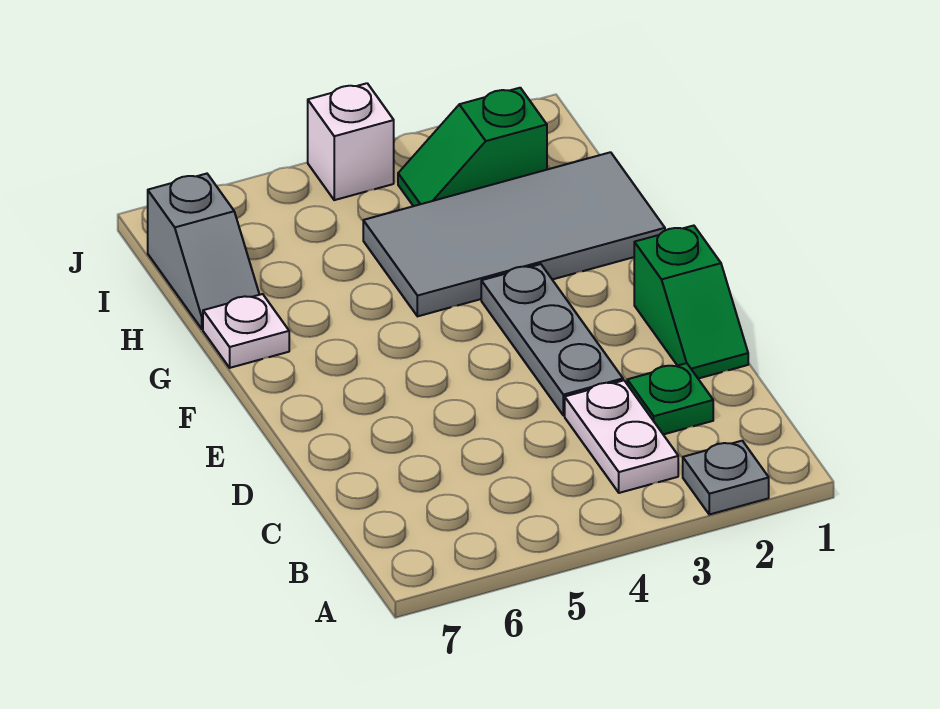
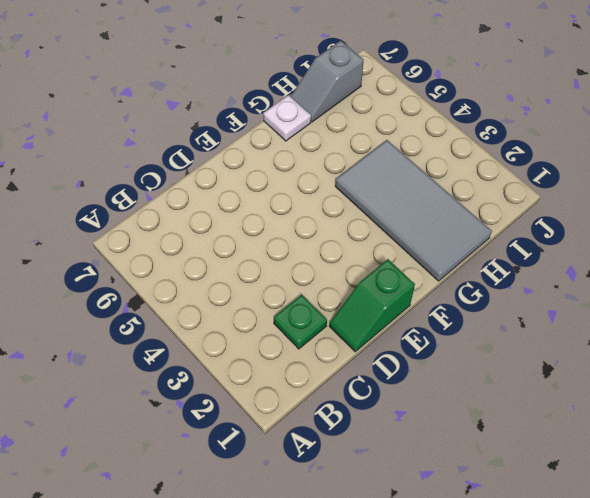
none -> grey 1x1 plate [683,441,769,514]
none -> white 1x2 plate [565,380,678,493]

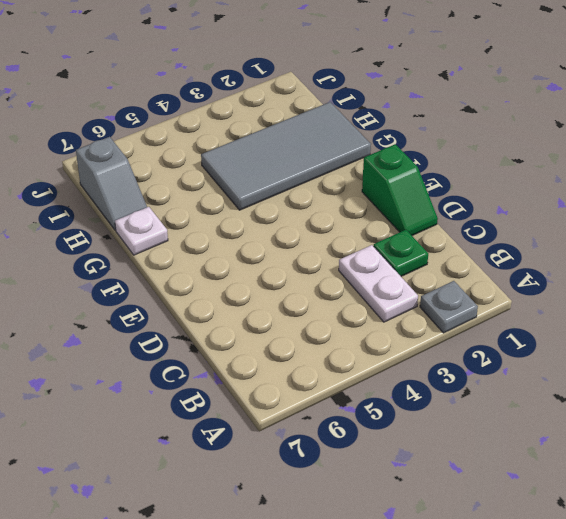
none -> grey 1x3 plate [481,264,623,415]
none -> green 1x2 slope [398,88,547,206]

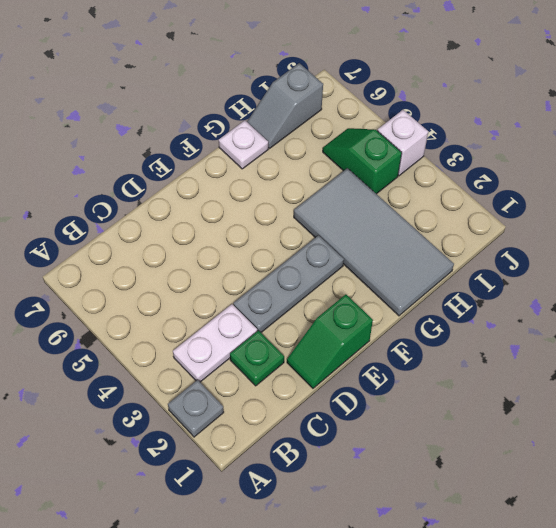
green 1x2 slope [323,128,402,194] -> green 1x2 slope moved to [398,88,547,206]

